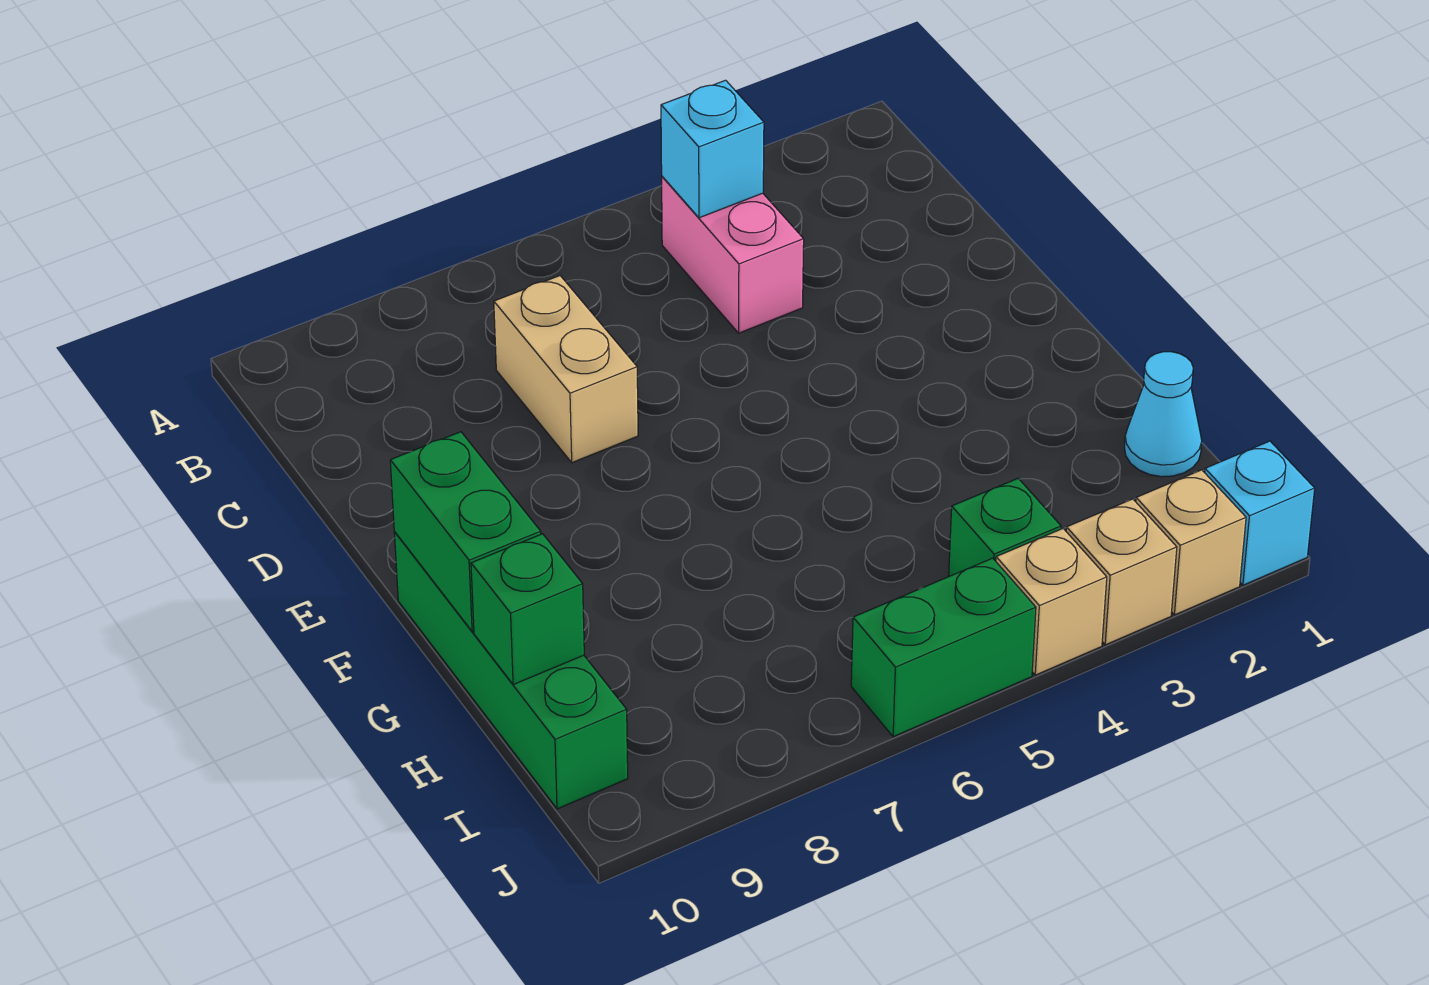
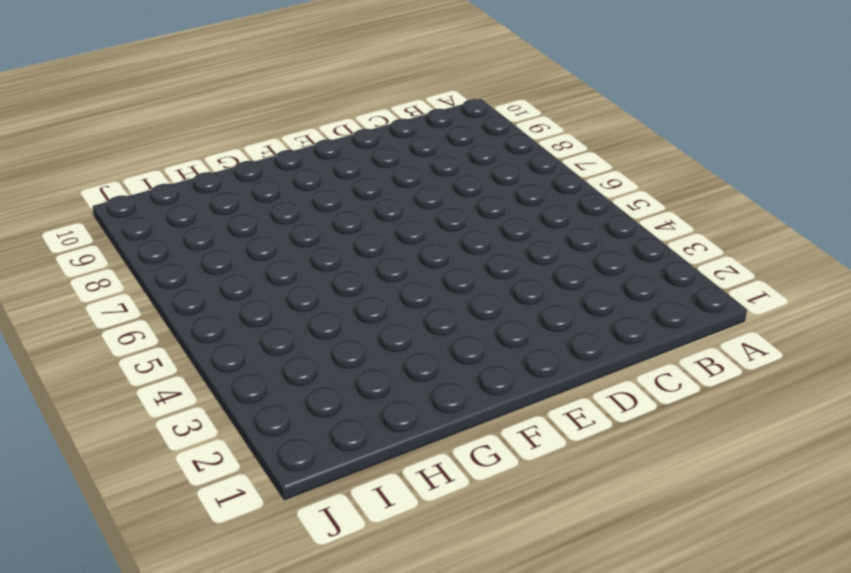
none -> pink 1x2 brick [662,177,804,333]
none -> tan 1x2 brick [494,276,638,463]
none -> green 1x4 brick [394,532,628,809]

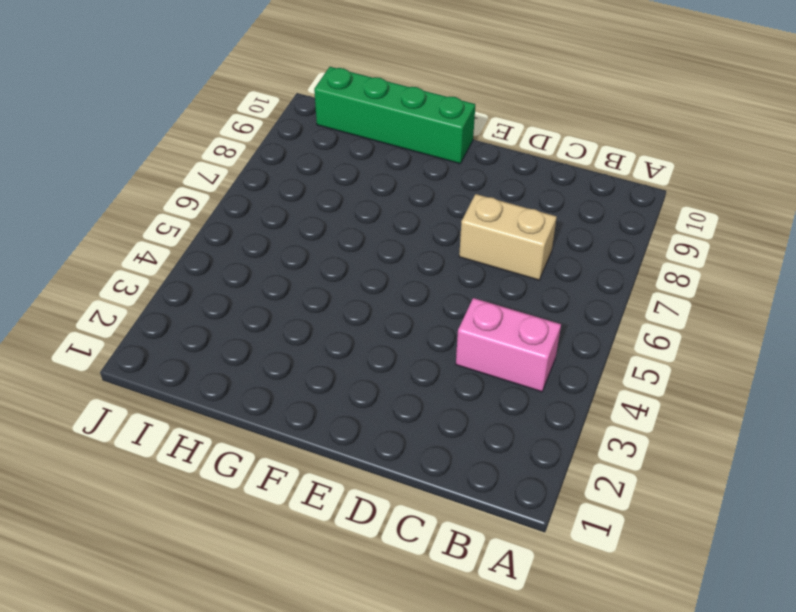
none -> cyan 1x1 cone [1124,352,1202,477]
none -> green 1x1 brick [949,478,1061,576]
none -> cyan 1x1 brick [1205,441,1315,585]

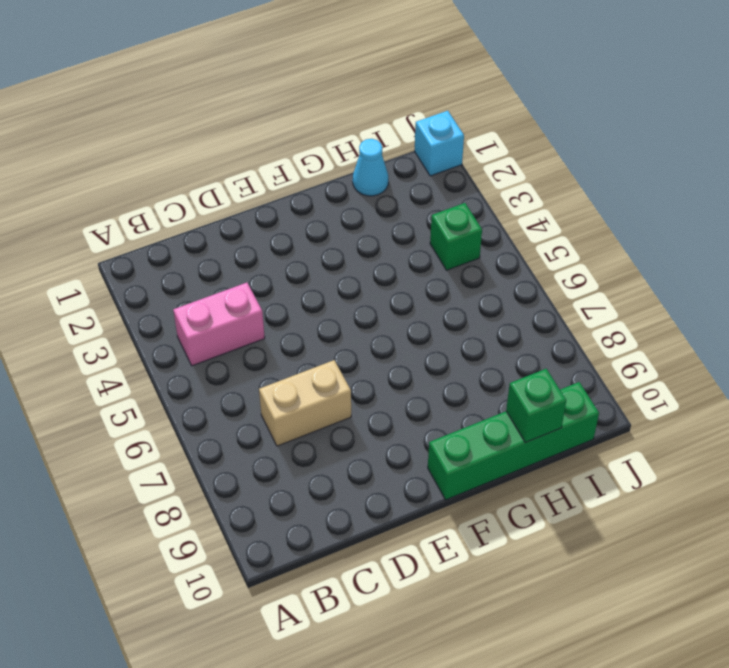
none -> tan 1x1 brick [1136,470,1246,615]
none -> tan 1x1 brick [1066,499,1177,645]
none -> tan 1x1 brick [996,529,1107,675]

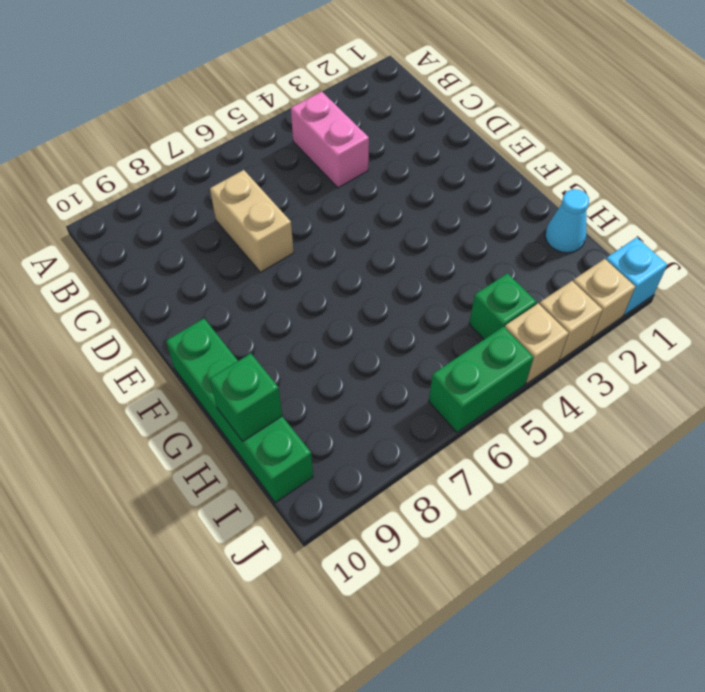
none -> cyan 1x1 brick [661,80,764,218]
none -> green 1x2 brick [390,432,541,632]

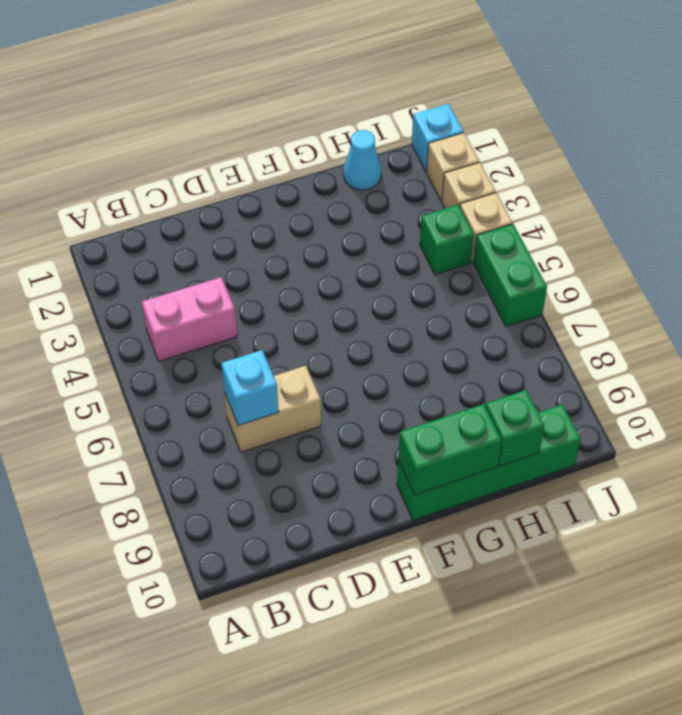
cyan 1x1 brick [221,350,279,426] -> cyan 1x1 brick moved to [661,80,764,218]

